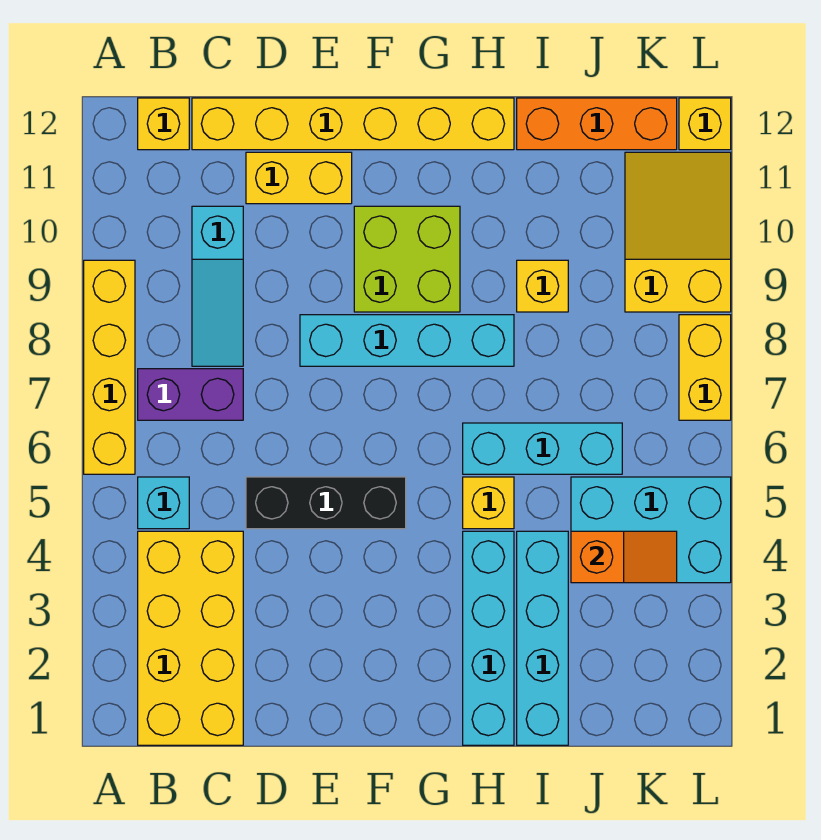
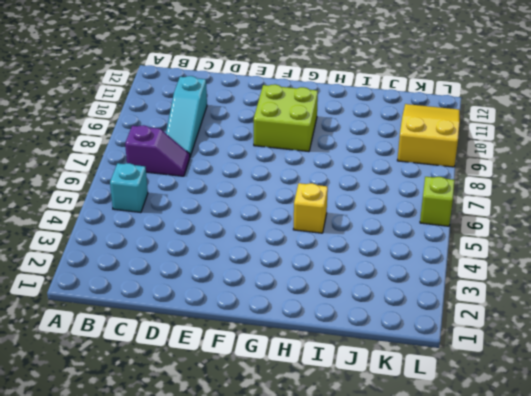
purple 1x2 slope [125,125,190,176] -> purple 1x2 brick [138,369,243,420]
lime 1x1 brick [420,177,455,226] -> none
none -> yellow 1x4 brick [84,260,135,474]
none -> yellow 2x4 brick [138,531,243,745]
none -> yellow 1x1 brick [138,98,189,150]

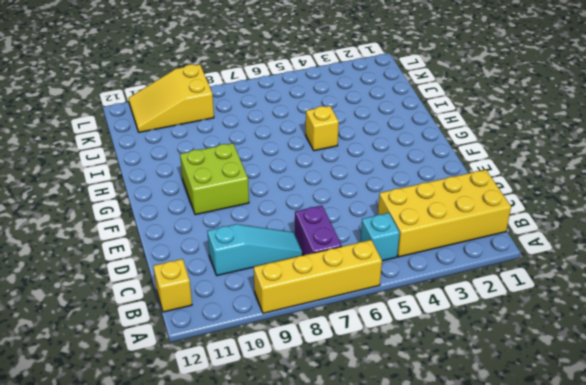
none -> yellow 1x6 brick [192,98,514,150]
none -> black 1x3 brick [246,477,406,529]
none -> yellow 1x2 brick [246,152,352,204]

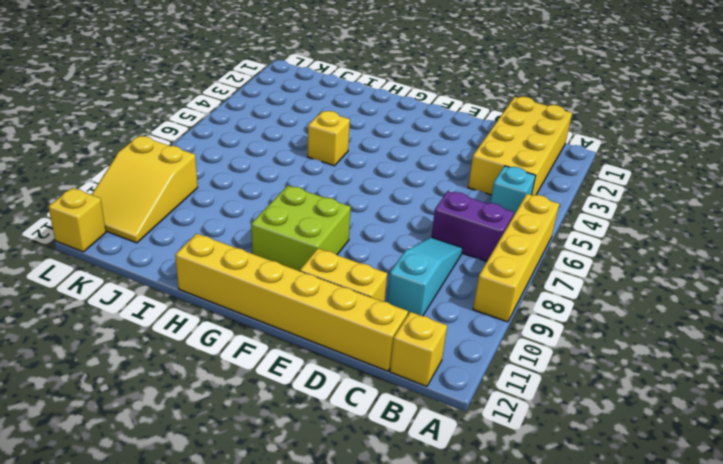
none -> black 1x3 brick [246,477,406,529]
none -> cyan 1x4 brick [300,315,514,366]
none -> cyan 1x4 brick [463,531,514,745]

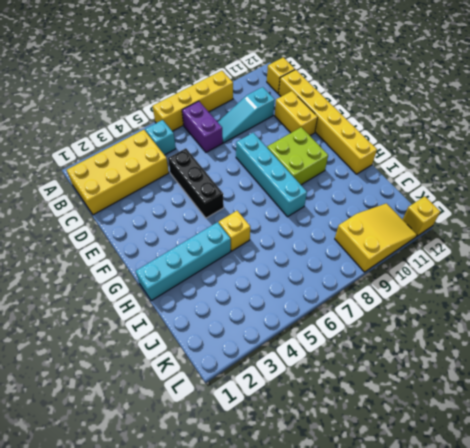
none -> cyan 1x3 brick [463,423,622,474]
none -> cyan 1x4 brick [517,531,568,745]
none -> yellow 1x1 brick [517,260,568,312]

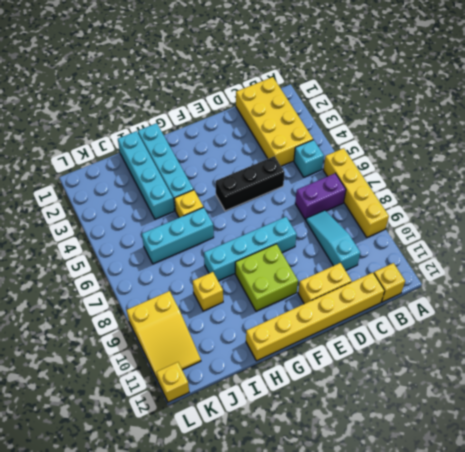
none -> orange 1x3 brick [517,98,677,150]
none -> cyan 2x3 brick [571,477,731,583]
none -> yellow 1x2 brick [679,315,731,420]

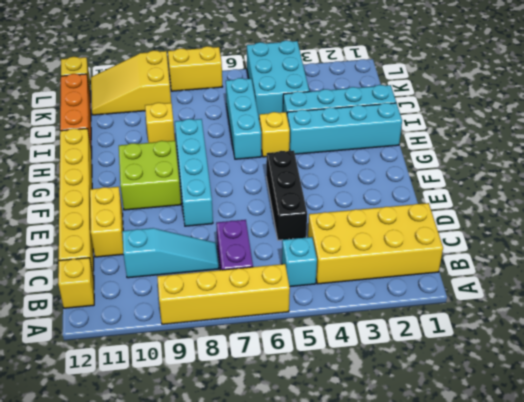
none -> orange 1x2 slope [571,531,677,583]

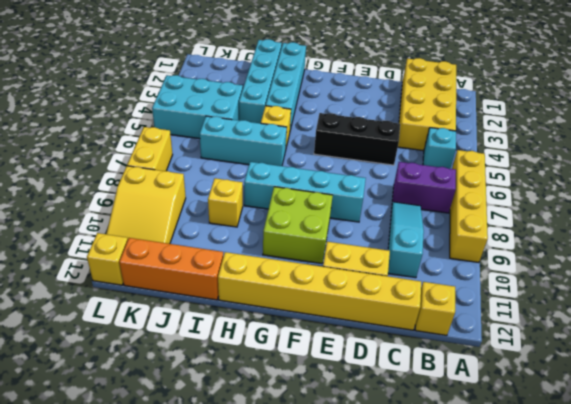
none -> orange 1x2 slope [571,531,677,583]

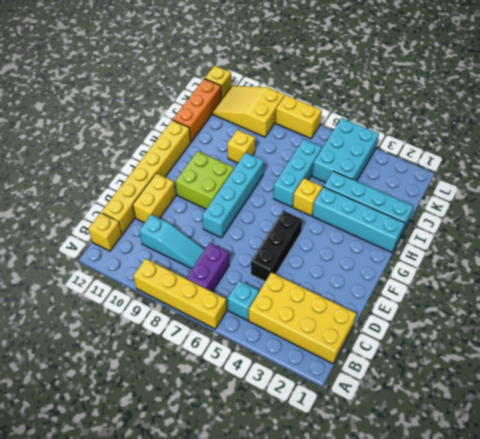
none -> orange 1x2 slope [571,531,677,583]

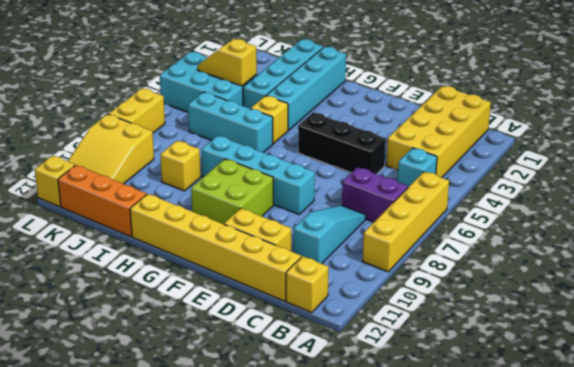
yellow 1x2 slope [198,39,257,86] -> orange 1x2 slope [571,531,677,583]

